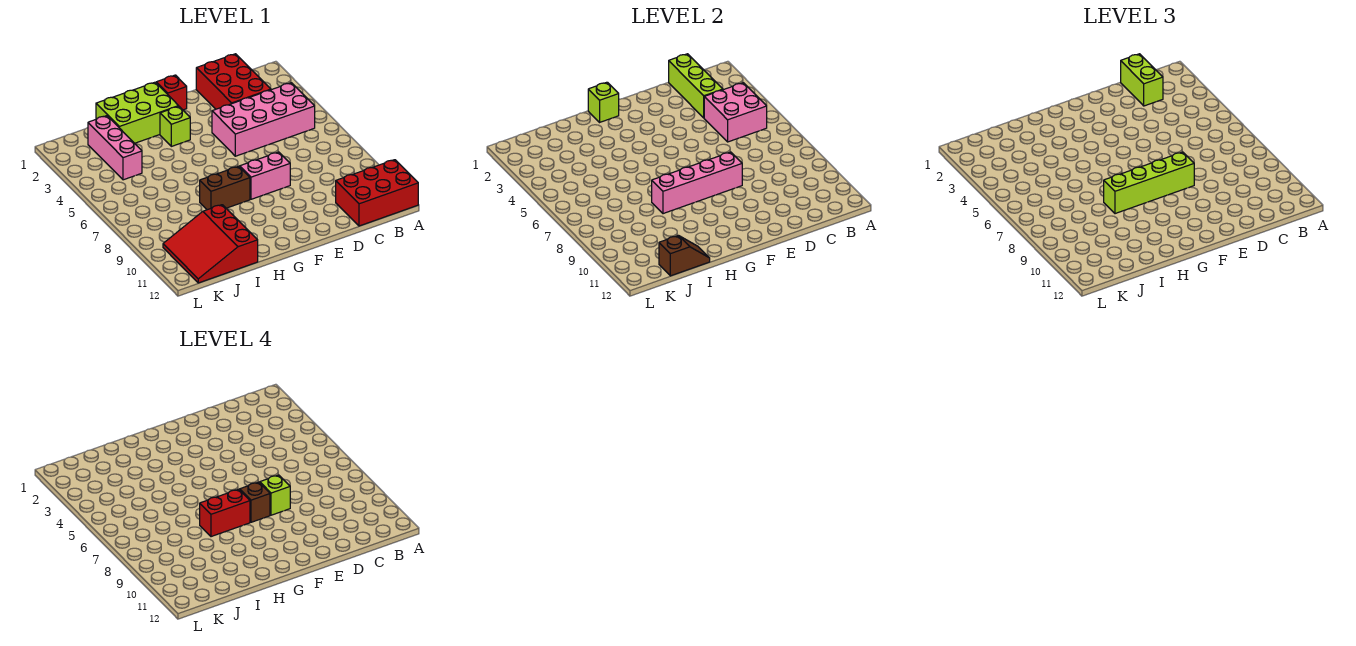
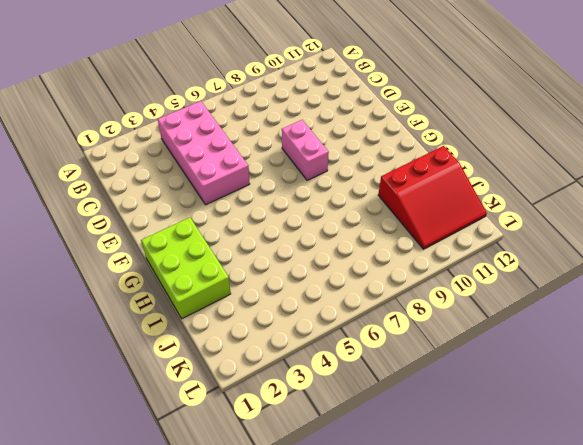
none -> red 2x3 brick [336,160,418,226]
none -> red 2x3 brick [196,54,271,109]
none -> red 1x1 brick [156,75,187,110]

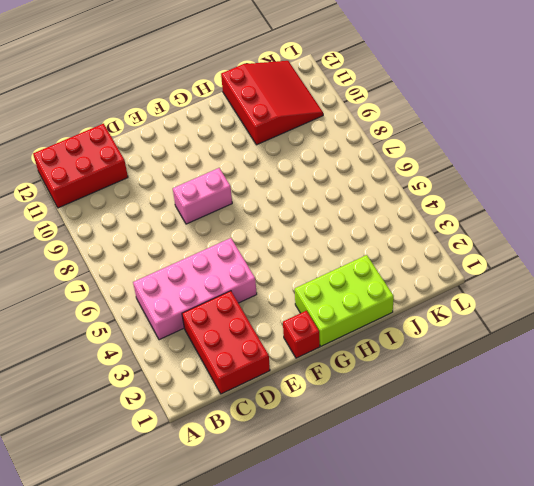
none -> lime 1x1 brick [160,106,190,146]
none -> brown 1x2 brick [200,166,250,210]
none -> pink 1x3 brick [88,116,142,180]

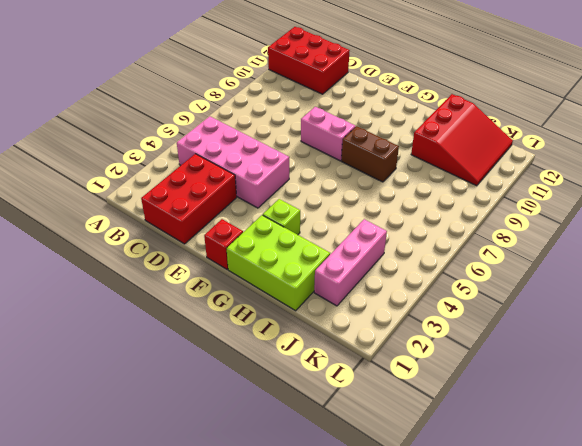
none -> pink 2x2 brick [704,83,767,142]
none -> lime 1x3 brick [669,54,723,118]
none -> pink 1x4 brick [652,152,742,214]

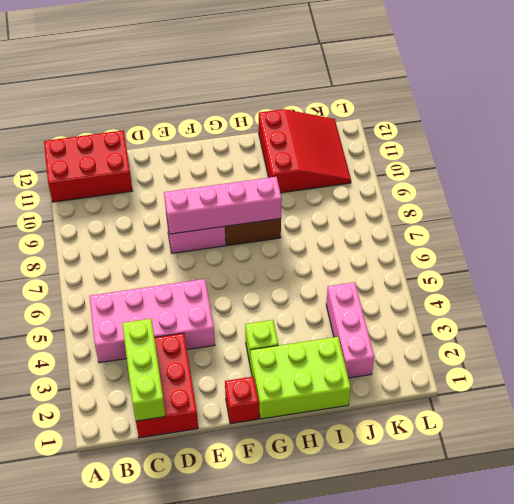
none -> pink 2x2 brick [704,83,767,142]
none -> lime 1x1 brick [588,82,619,122]
none -> brown 1x2 slope [659,236,710,276]

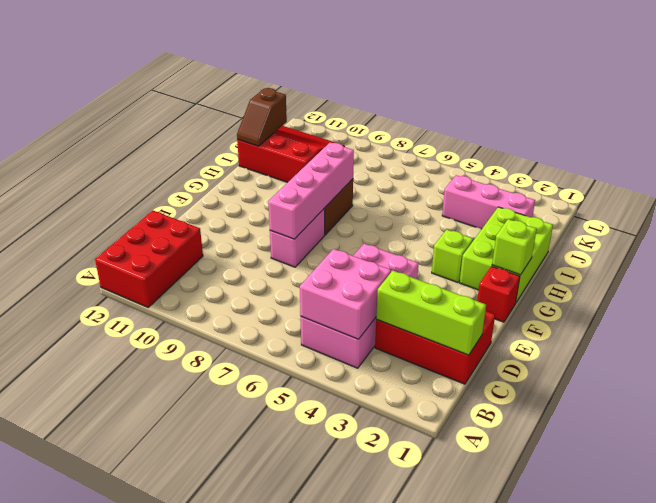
none -> lime 1x2 brick [1121,54,1163,106]
none -> lime 1x4 brick [1104,152,1194,214]
none -> lime 1x1 brick [260,475,290,515]

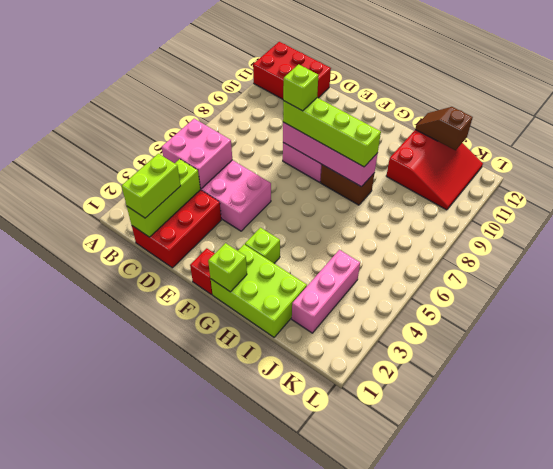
none -> brown 1x1 brick [240,482,270,522]
none -> red 1x2 brick [200,489,250,537]

